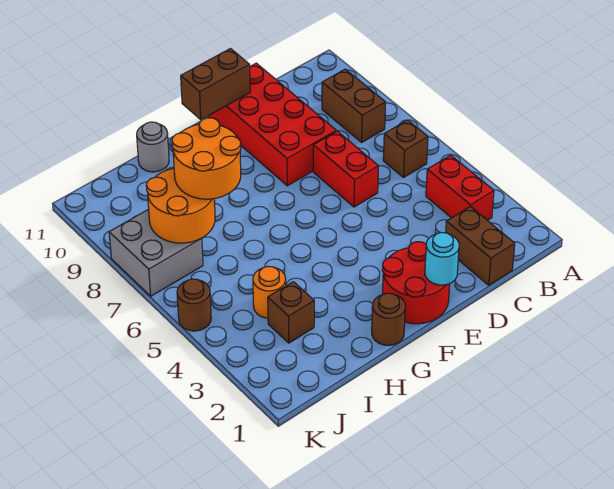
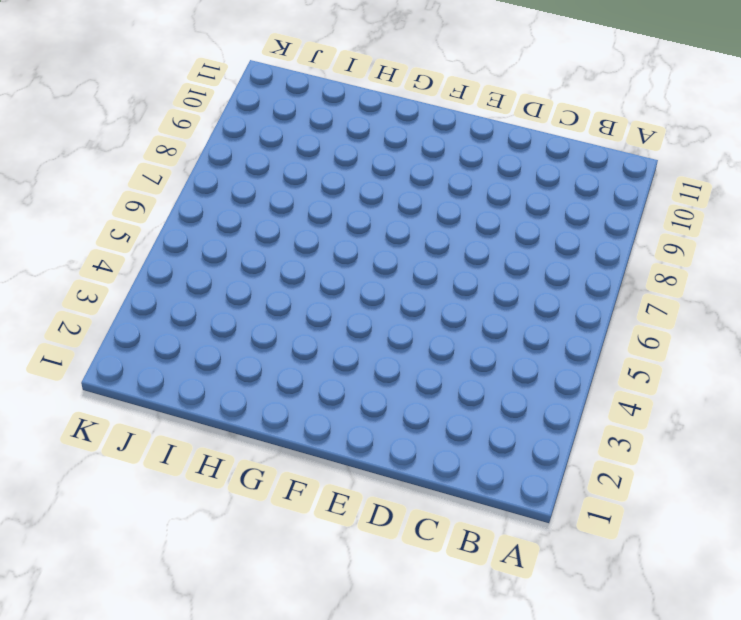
none -> red 1x2 brick [426,155,494,220]
none -> brown 1x1 brick [383,120,428,178]
none -> brown 1x2 brick [322,69,386,142]

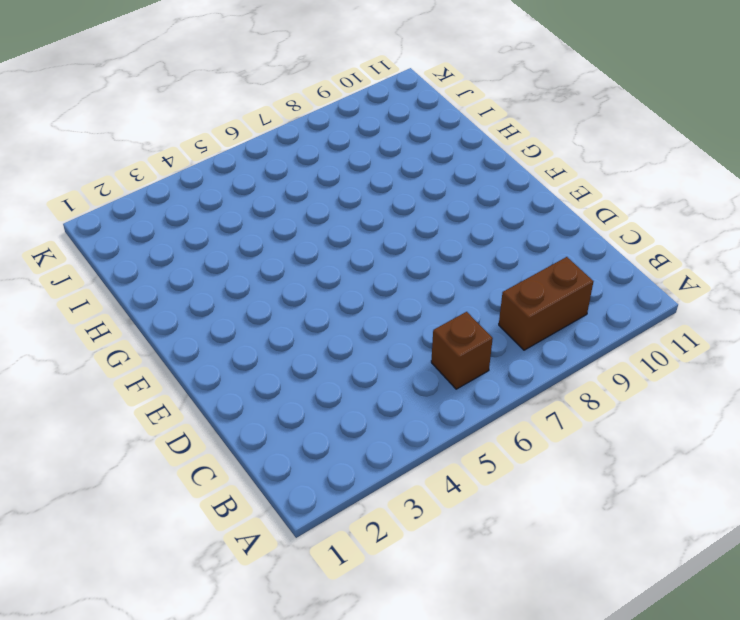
none -> red 1x2 brick [426,155,494,220]
none -> brown 1x2 brick [446,207,515,285]
none -> red 1x2 brick [313,131,378,207]

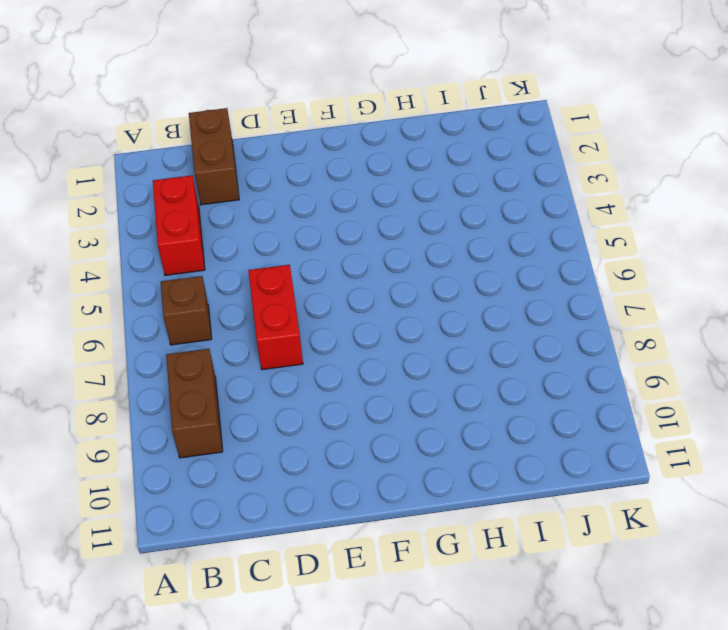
none -> red 2x4 brick [209,63,336,186]
none -> red 2x2 round brick [382,242,450,324]
none -> brown 1x1 round brick [372,293,405,345]

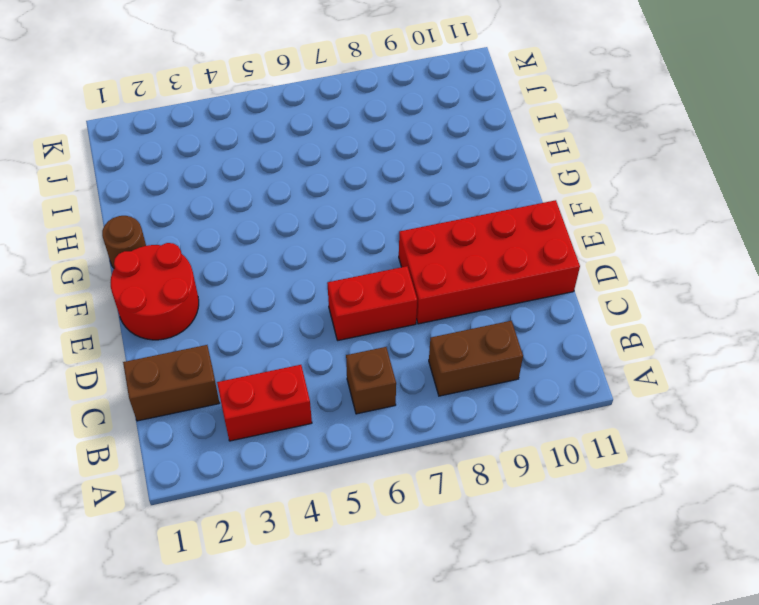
none -> grey 1x1 round brick [137,122,169,172]
none -> brown 1x1 brick [268,282,314,343]
none -> orange 1x1 round brick [253,266,286,318]

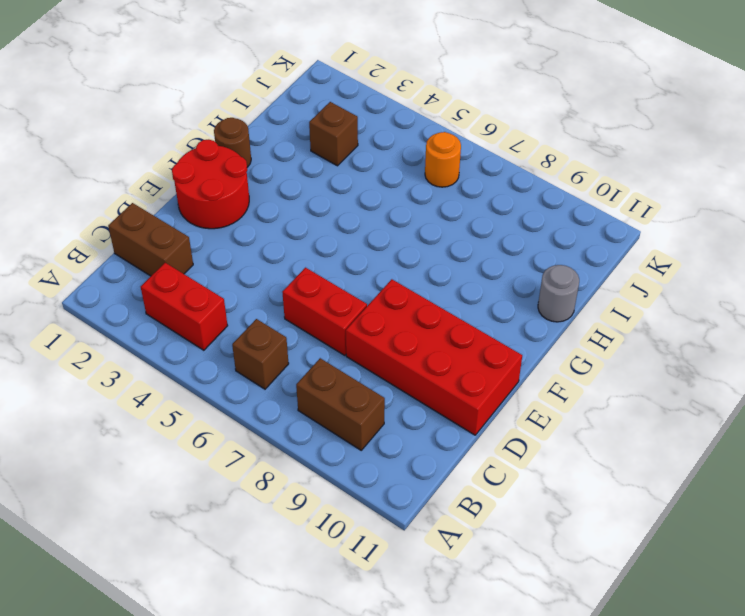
orange 1x1 round brick [425,132,461,187] -> orange 1x1 round brick moved to [253,266,286,318]
none -> grey 2x2 brick [109,209,203,296]
none -> brown 1x1 round brick [177,279,211,331]
none -> cyan 1x1 round brick [425,233,459,285]

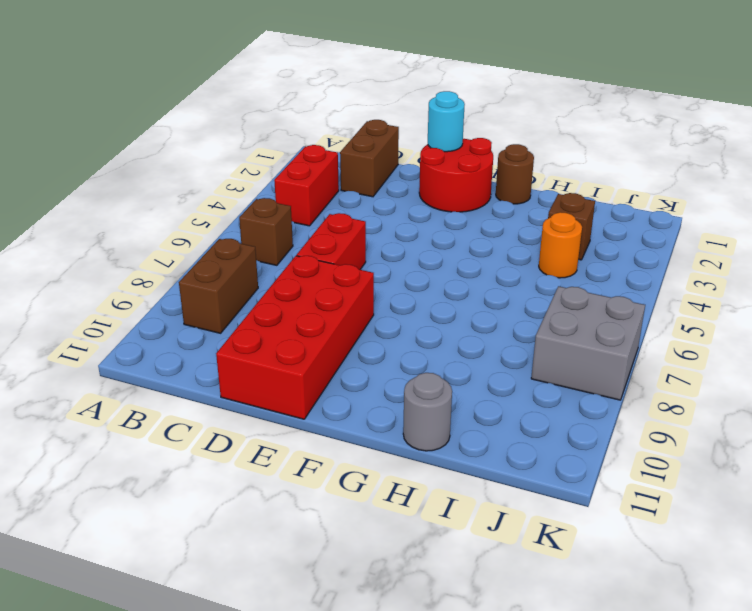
none -> brown 1x1 round brick [177,279,211,331]
none -> brown 1x2 brick [181,49,250,120]
none -> orange 2x2 round brick [146,169,215,243]

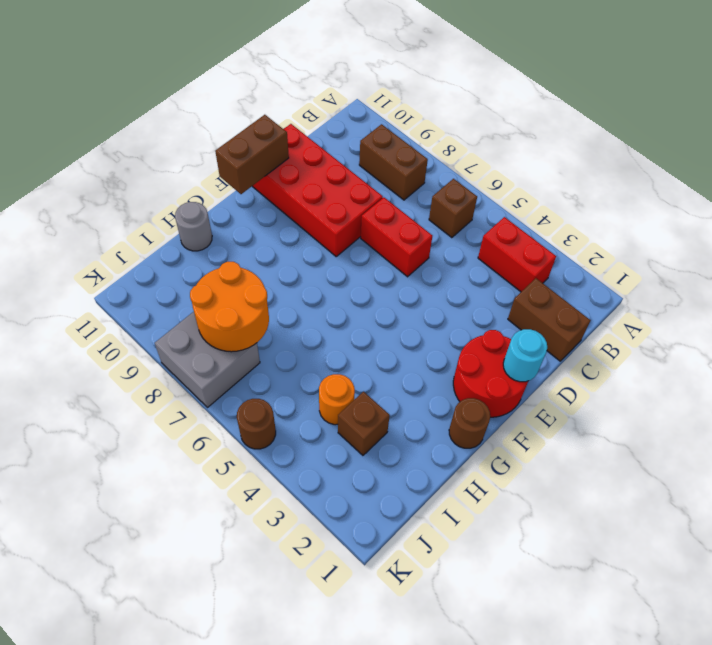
none -> orange 2x2 round brick [172,118,241,199]

